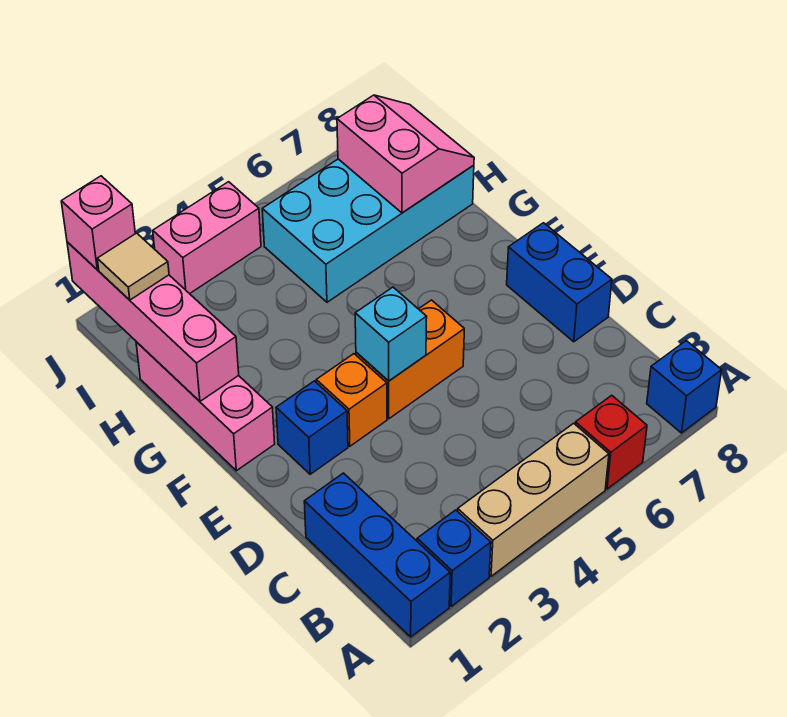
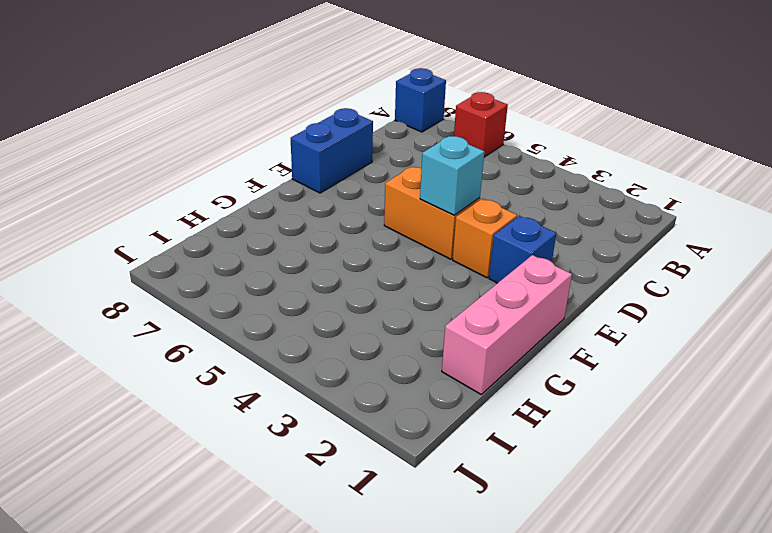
none -> blue 1x3 brick [304,473,450,637]
none -> blue 1x1 brick [417,510,491,606]
none -> tan 1x3 brick [458,423,609,576]

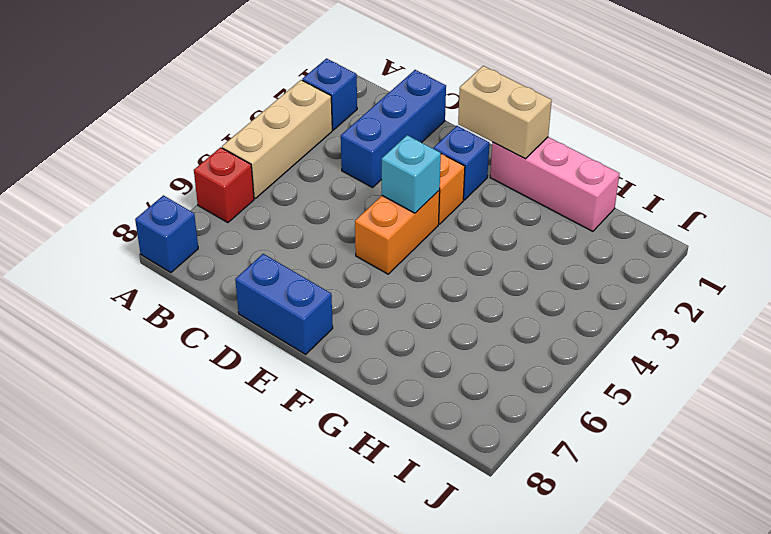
blue 1x3 brick [341,70,446,188] -> blue 1x3 brick turned to [304,473,450,637]
tan 1x2 brick [458,66,552,159] -> none
none -> cyan 2x4 brick [262,159,474,302]
none -> pink 1x2 brick [153,182,261,294]
none -> pink 1x4 brick [67,242,239,401]

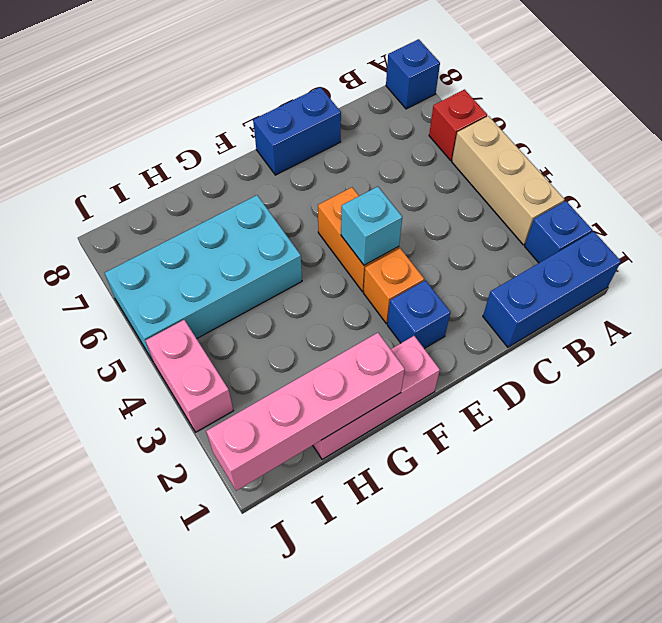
cyan 2x4 brick [105,195,302,361] -> cyan 2x4 brick turned to [262,159,474,302]
none -> pink 2x2 slope [337,95,474,213]
none -> tan 1x1 tile [97,233,169,300]
none -> pink 1x1 brick [61,176,135,270]

